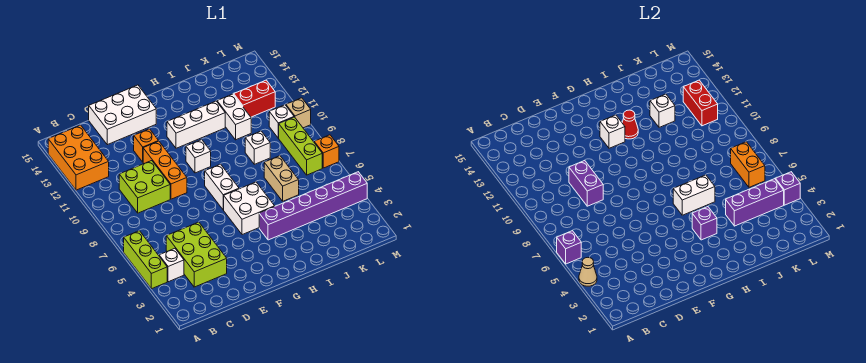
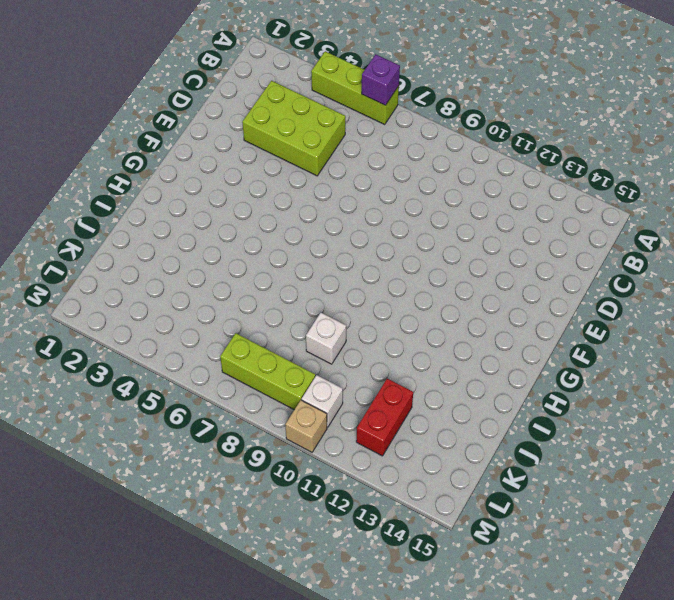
none -> orange 2x3 brick [48,125,109,190]
none -> white 1x1 brick [159,248,184,282]
none -> lime 2x2 brick [119,161,170,213]
none -> white 2x3 brick [89,85,156,145]

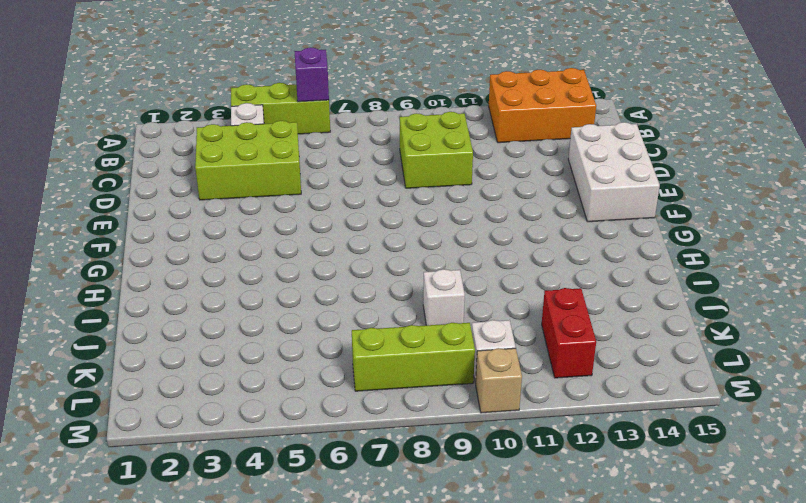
none -> orange 1x3 brick [143,141,187,199]
none -> orange 1x1 brick [134,129,158,162]
none -> white 2x2 brick [224,182,275,235]
none -> white 1x2 brick [205,164,239,210]

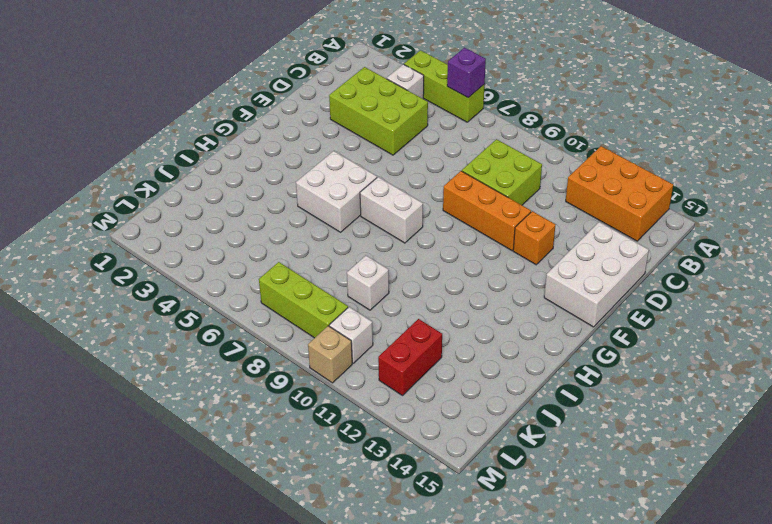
none -> white 1x1 brick [186,140,211,173]
none -> white 1x3 brick [167,101,225,148]
none -> purple 1x6 brick [259,172,367,240]
none -> tan 1x2 brick [264,156,299,201]

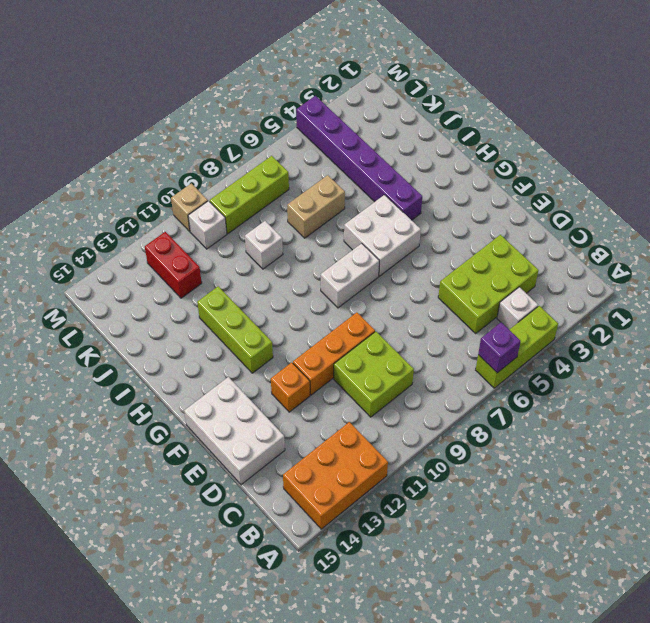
lime 1x3 brick [197,286,273,373] -> white 1x3 brick [167,101,225,148]
none -> white 1x1 brick [186,140,211,173]
none -> white 1x2 brick [217,94,251,140]
none -> orange 1x1 brick [314,135,339,168]
none -> tan 1x1 cone [579,258,597,286]

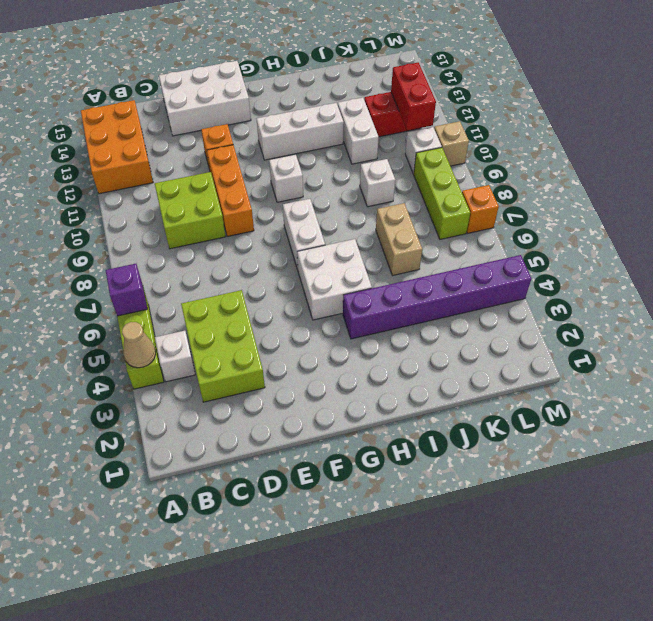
none -> purple 1x2 brick [569,160,603,206]
none -> white 1x1 brick [600,115,625,148]
none -> purple 1x1 brick [692,207,717,240]
none -> white 1x2 brick [673,175,715,215]

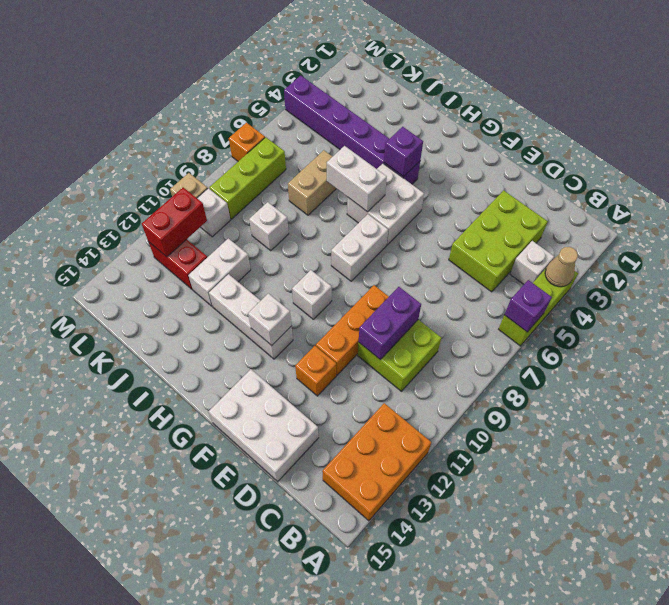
none -> red 1x1 cone [622,110,638,139]
none -> purple 1x3 brick [726,179,784,226]
none -> white 1x1 brick [650,94,675,127]
none -> orange 1x2 brick [731,142,765,187]

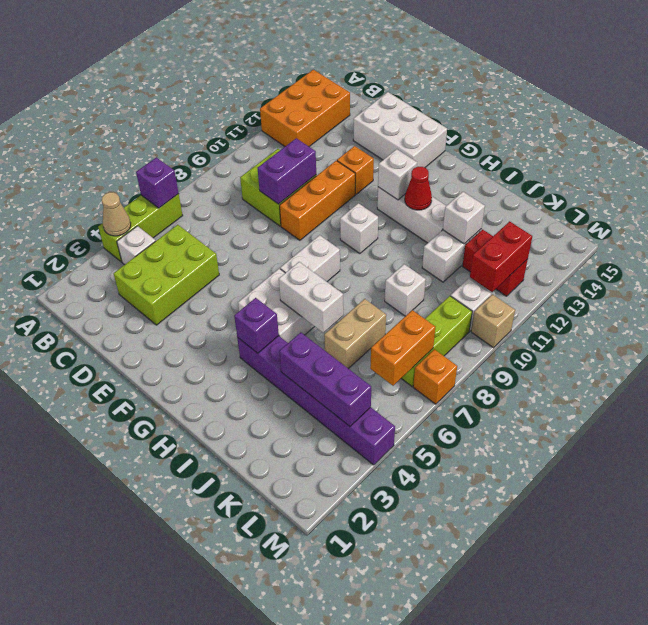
none -> purple 1x1 brick [776,172,800,205]

